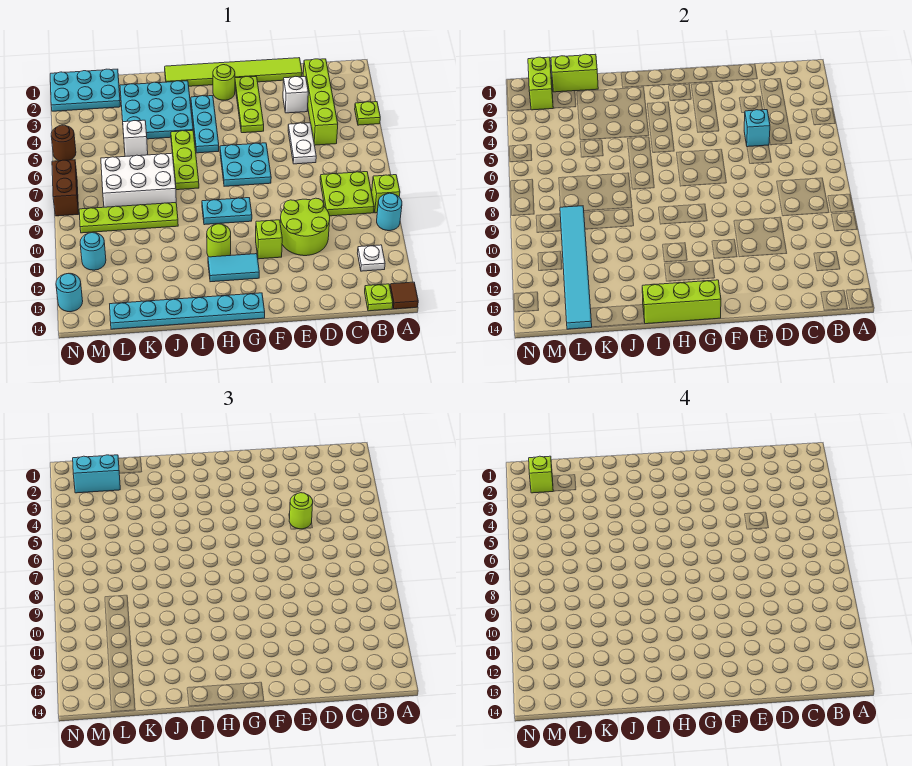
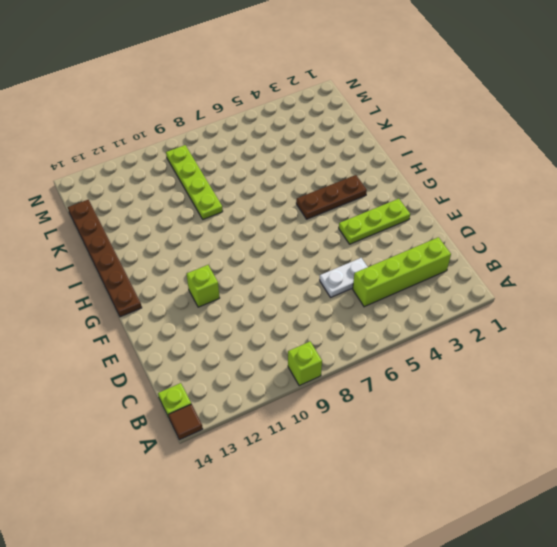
brown 1x6 plate [68,200,142,317] -> cyan 1x6 plate [110,293,265,329]
brown 1x3 plate [296,175,367,219] -> cyan 1x3 plate [191,96,219,153]
none -> lime 1x1 plate [355,102,380,125]
none -> cyan 1x1 round brick [377,193,402,231]
none -> lime 2x2 plate [320,172,374,216]
none -> white 1x1 plate [357,245,385,271]

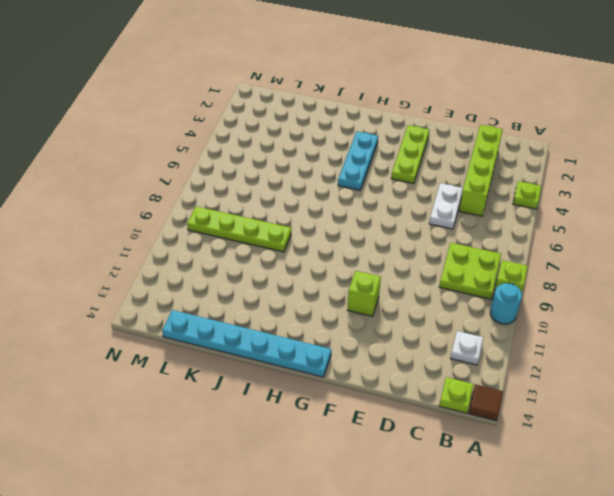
none -> lime 1x6 tile [165,58,302,86]
none -> white 1x1 brick [283,76,308,113]
none -> lime 2x2 round brick [280,198,330,256]
none -> cyan 2x2 plate [220,143,271,186]

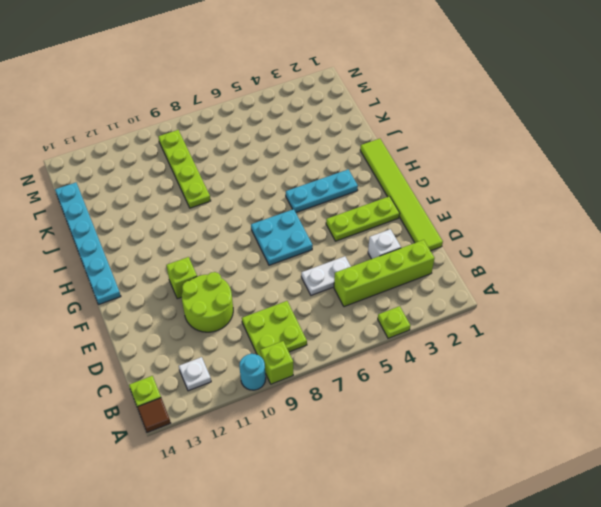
none -> lime 1x1 round brick [213,65,235,100]
none -> cyan 1x2 plate [202,198,252,225]
none -> cyan 1x2 tile [208,254,259,282]
none -> lime 1x1 round brick [207,224,231,257]

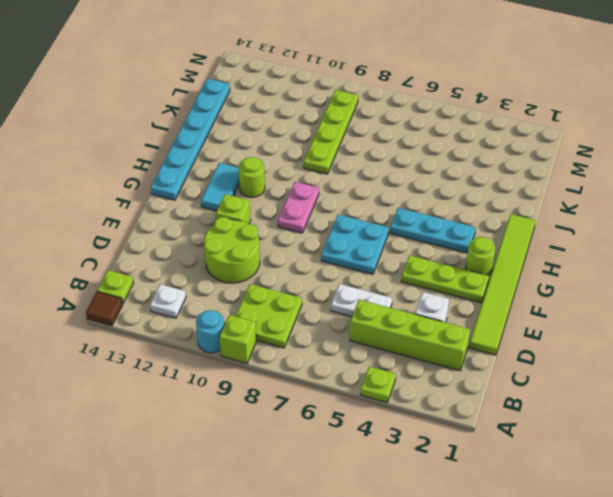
pink 1x2 plate [278,182,319,233] -> cyan 1x2 plate [202,198,252,225]
none -> cyan 3x3 plate [120,81,193,139]
none -> lime 1x3 plate [171,130,199,190]
none -> white 2x3 brick [101,153,176,207]
none -> white 1x1 brick [123,120,148,156]

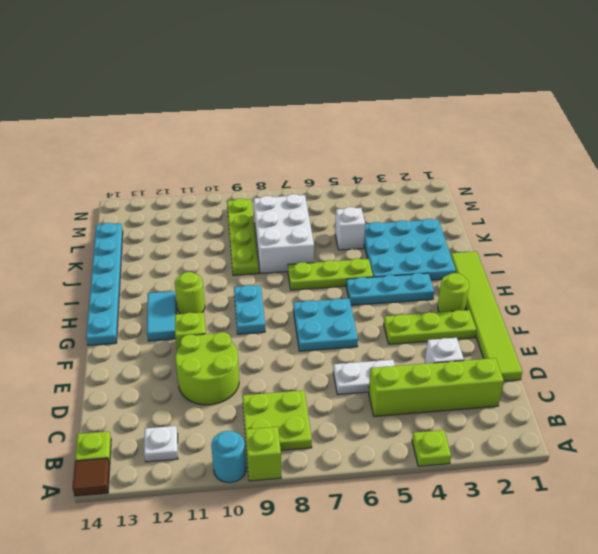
none -> cyan 2x3 plate [50,69,120,111]
none -> cyan 1x1 round brick [80,233,106,270]
none -> brown 1x1 round brick [51,125,76,161]
none -> brown 1x2 brick [52,160,79,216]

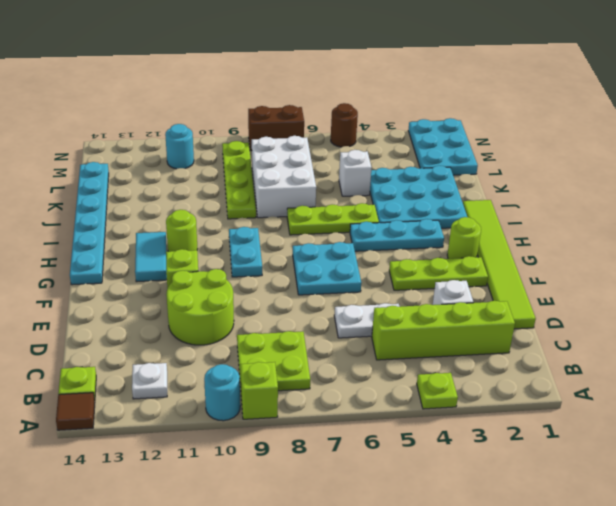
none -> cyan 1x1 round brick [56,273,83,312]
none -> cyan 1x1 brick [744,110,770,147]
none -> lime 1x3 brick [642,280,721,324]
none -> lime 1x2 brick [551,54,598,92]

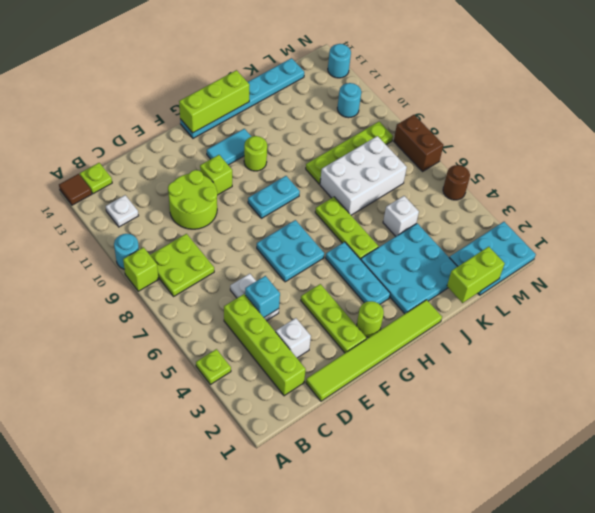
none -> cyan 1x6 tile [560,206,592,329]
none -> lime 1x2 brick [528,57,553,110]
none -> lime 1x1 round brick [289,493,313,529]
none -> cyan 1x2 brick [73,455,120,493]

